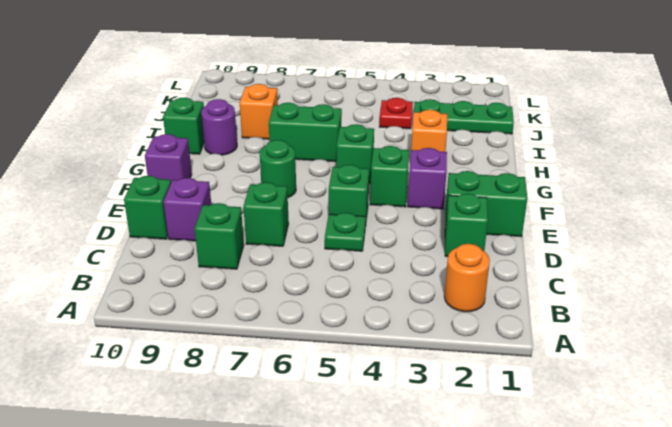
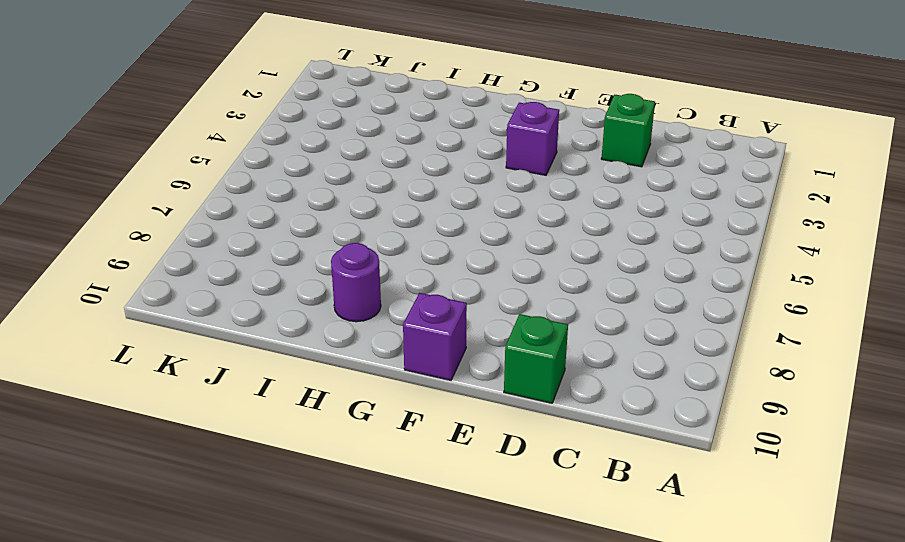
none -> orange 1x1 round brick [444,244,490,312]
none -> green 1x1 brick [195,203,244,269]
none -> green 1x1 plate [325,213,366,251]

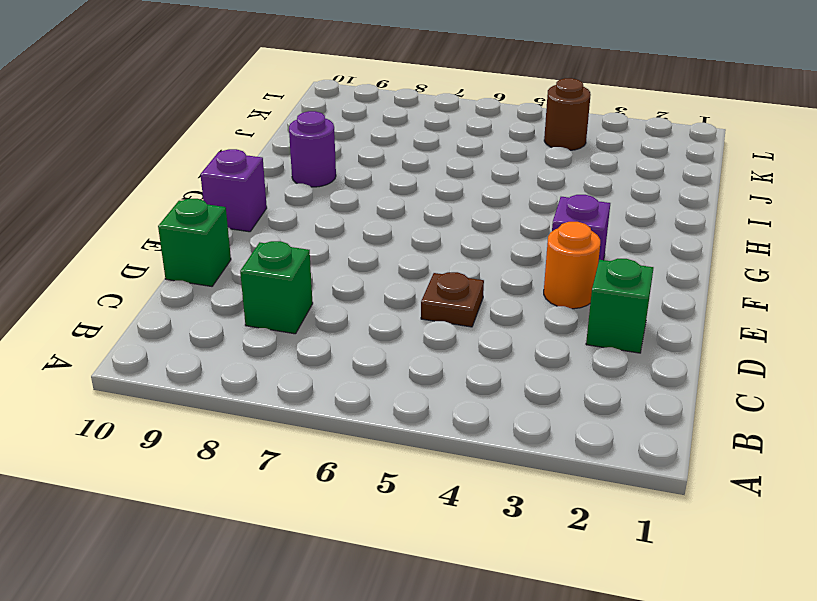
brown 1x1 plate [421,272,484,327] -> green 1x1 plate [325,213,366,251]
orange 1x1 round brick [544,222,600,309] -> orange 1x1 round brick moved to [444,244,490,312]
brown 1x1 round brick [544,78,591,150] -> none
none -> green 1x1 brick [243,182,289,246]
none -> purple 1x1 brick [163,178,211,241]
none -> green 1x2 brick [445,171,527,237]

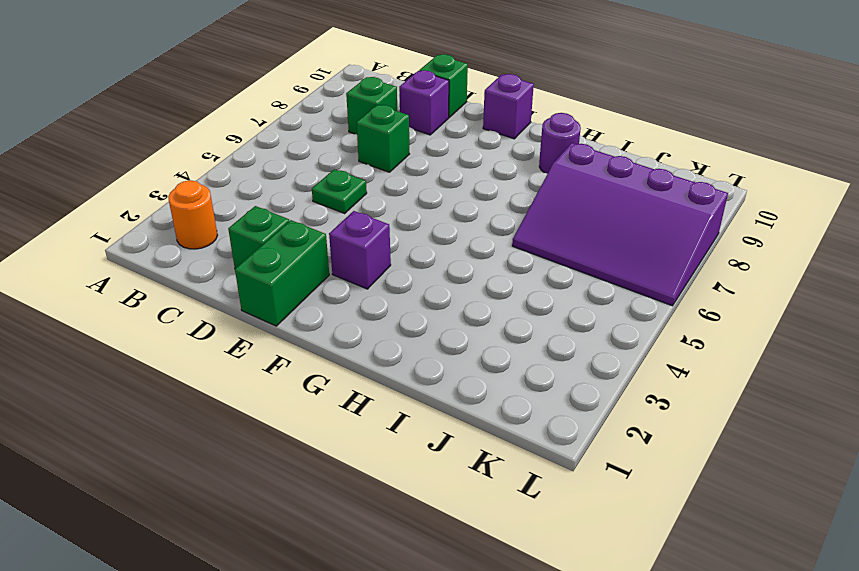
purple 3x4 slope [512,143,728,306] -> orange 1x1 brick [240,84,278,139]
none -> green 1x1 brick [329,165,369,227]
none -> green 1x1 brick [370,146,409,207]
none -> green 1x1 round brick [260,140,296,198]

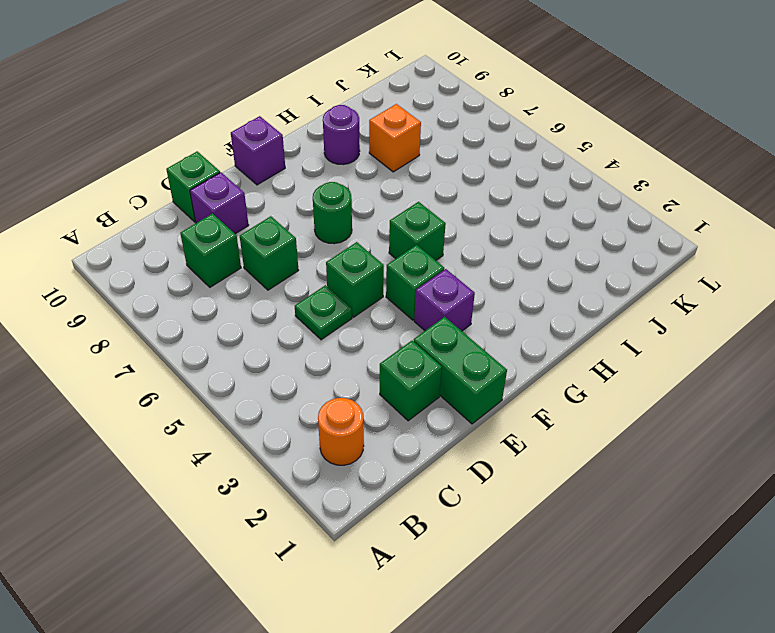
none -> orange 1x1 brick [411,110,447,152]
none -> green 1x2 brick [269,103,342,162]
none -> green 1x1 brick [163,97,204,154]

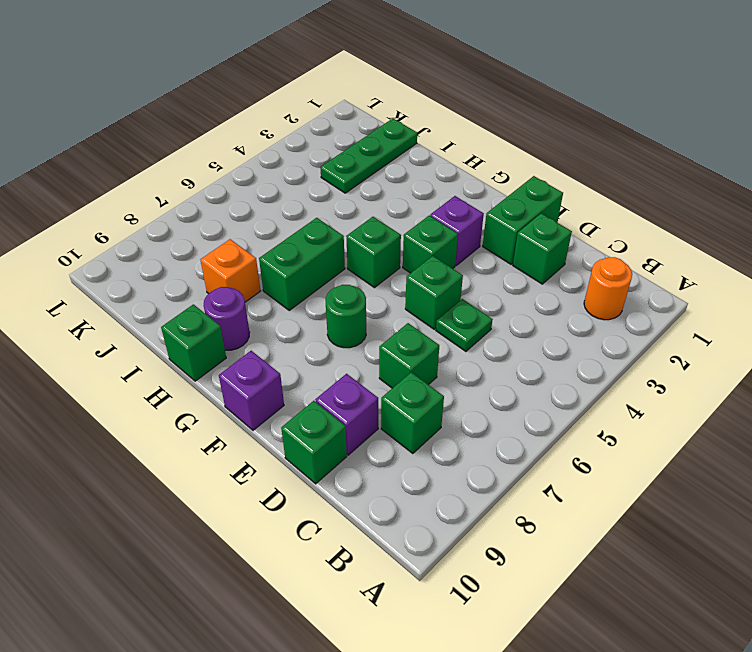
none -> orange 1x1 brick [411,110,447,152]
none -> red 1x1 plate [379,98,413,129]

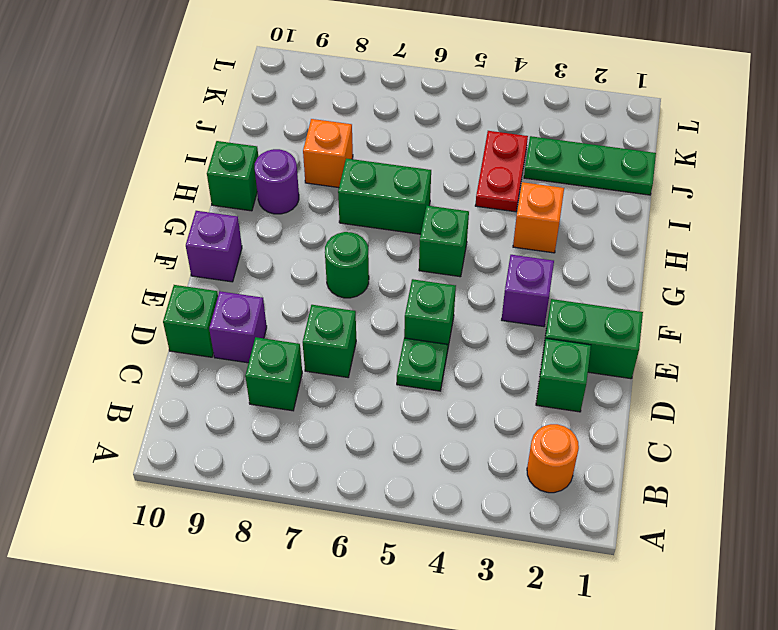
red 1x2 plate [475,131,528,212] -> red 1x1 plate [379,98,413,129]
none -> green 1x1 brick [370,146,409,207]

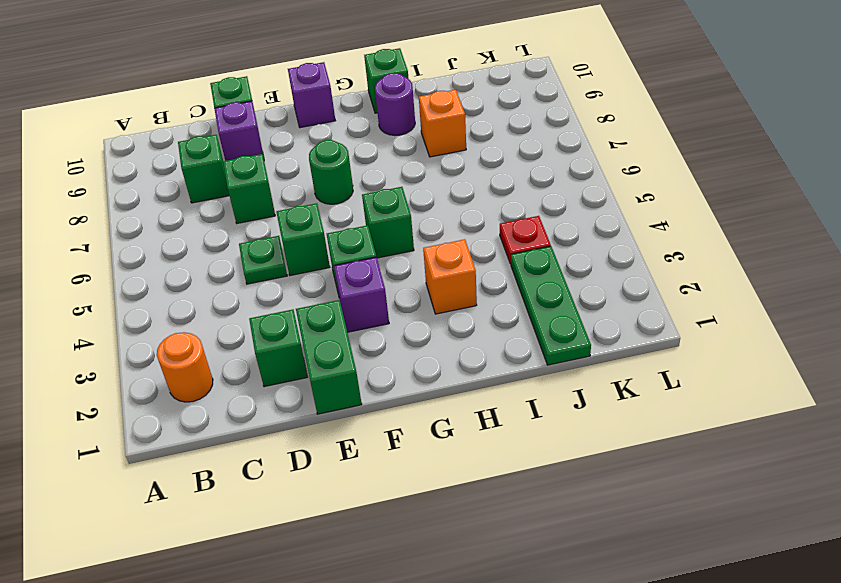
none -> green 1x2 brick [269,103,342,162]

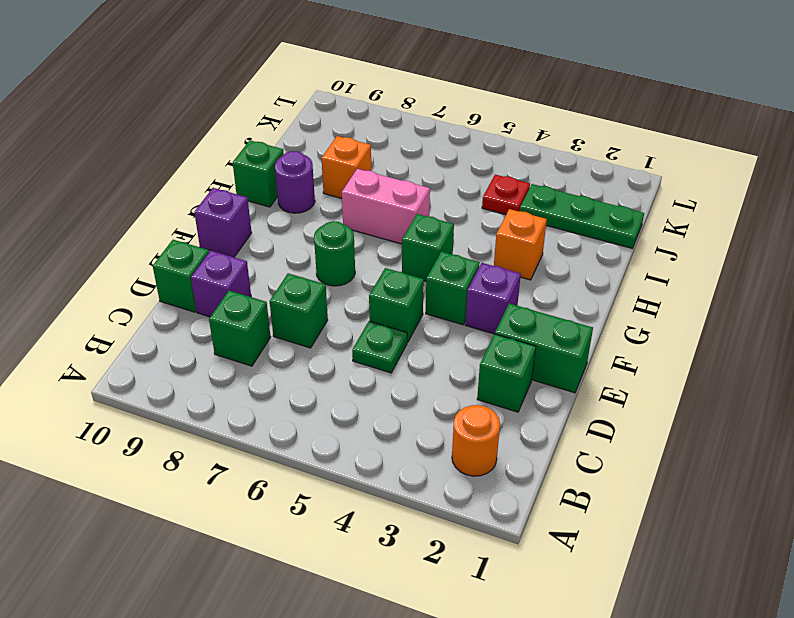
pink 1x2 brick [342,169,430,244] -> green 1x2 brick [269,103,342,162]

